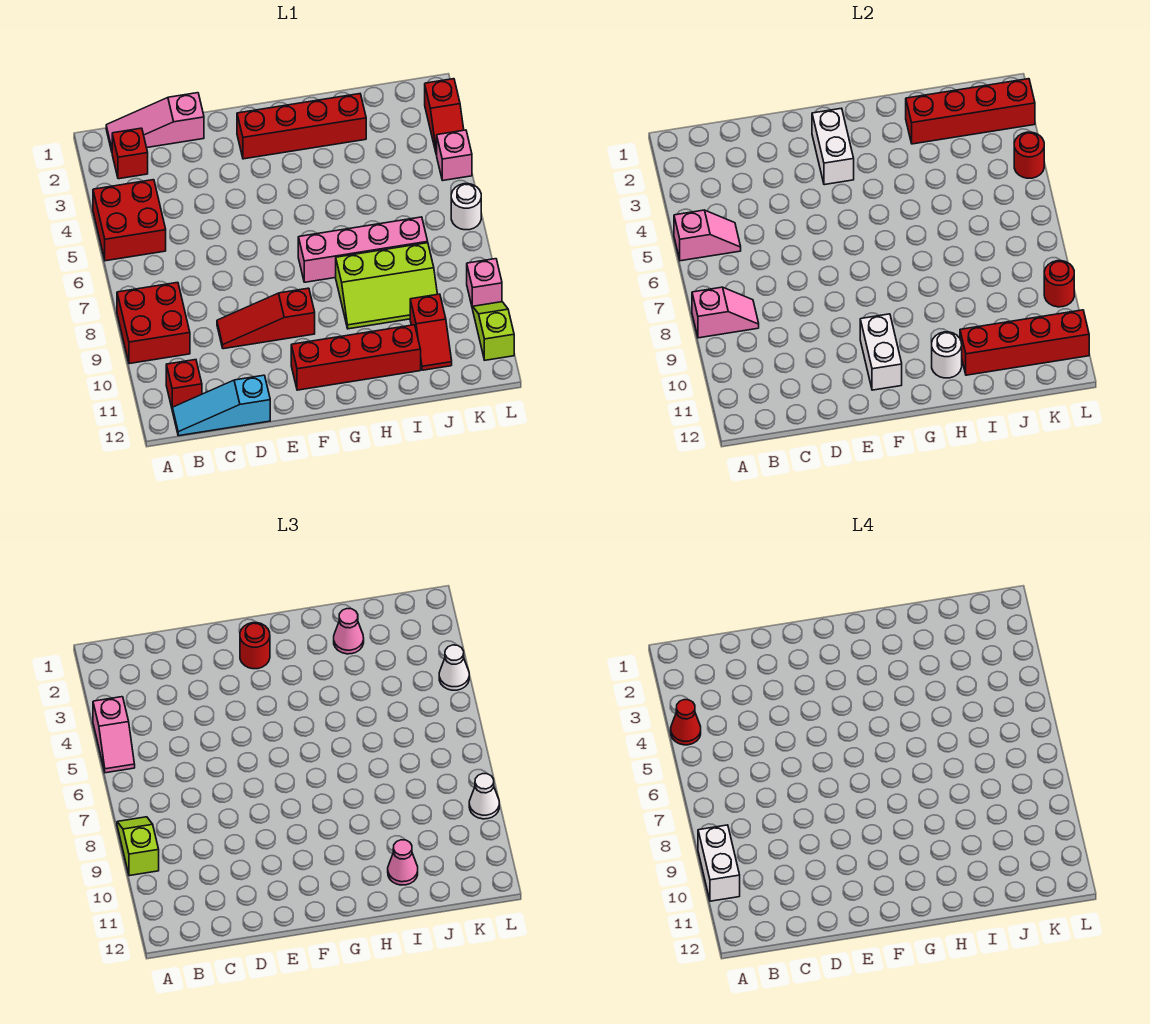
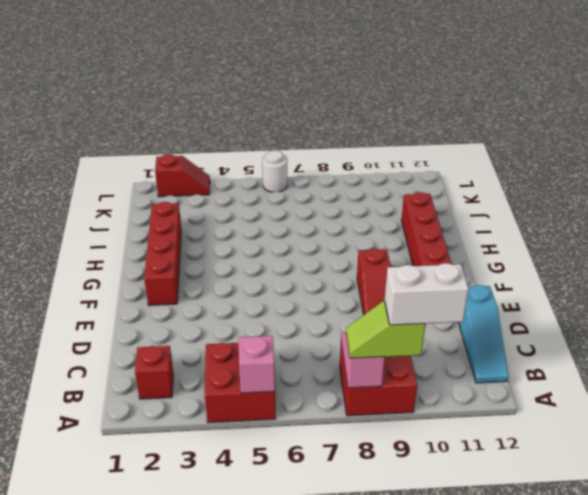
none -> pink 1x3 slope [106,93,204,151]
none -> red 1x1 brick [166,360,202,407]
none -> pink 1x4 brick [298,217,428,282]
none -> lime 2x3 slope [336,243,437,329]

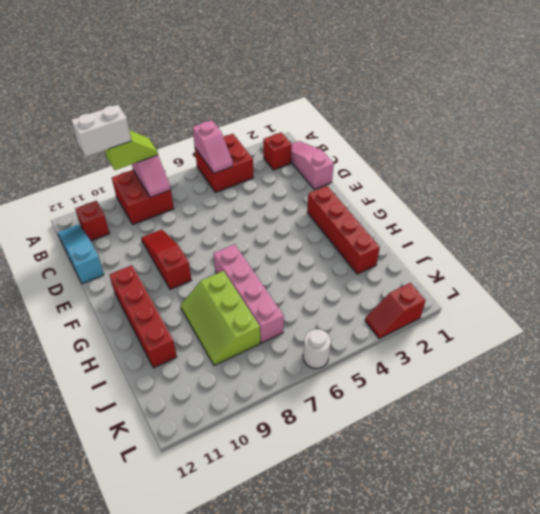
none -> red 1x2 slope [410,294,452,370]
none -> pink 1x1 brick [437,130,472,180]
none -> pink 1x1 brick [467,259,502,309]
none -> lime 1x2 slope [473,302,514,360]

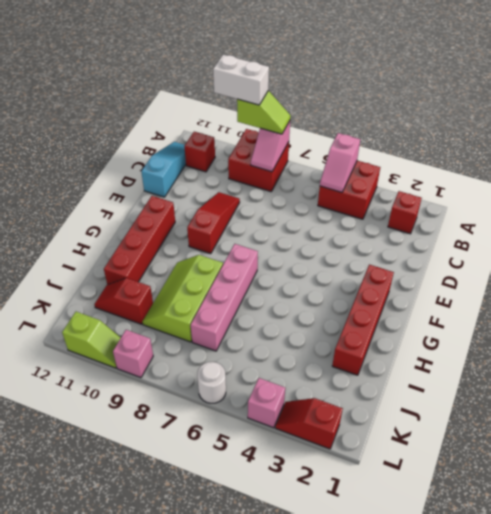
none -> pink 1x3 slope [106,93,204,151]
none -> white 1x2 brick [812,108,854,185]
none -> white 1x2 brick [860,314,902,390]
none -> white 1x1 round brick [932,332,962,378]

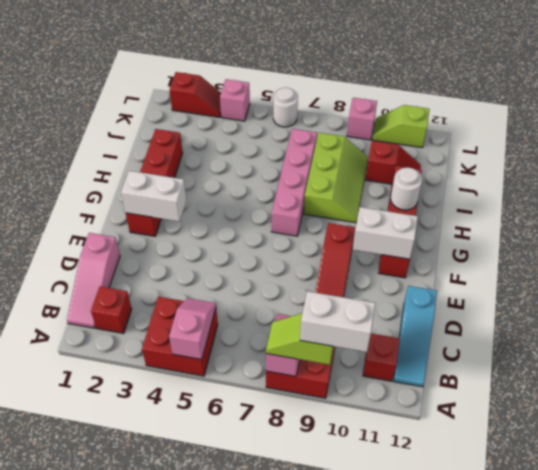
none -> red 1x4 brick [906,79,1035,144]
none -> red 1x4 brick [960,310,1089,375]
none -> red 1x1 round brick [1014,132,1044,178]
none -> red 1x1 round brick [1044,261,1074,307]

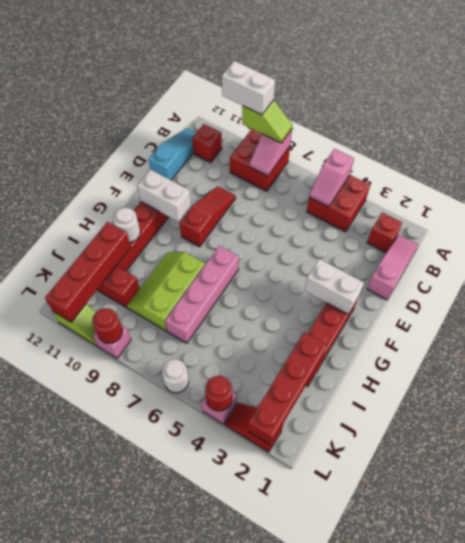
none -> pink 1x2 slope [93,697,135,773]
none -> red 1x1 round brick [240,623,270,669]
none -> pink 1x1 cone [334,609,364,654]
none -> pink 1x1 cone [388,840,418,885]

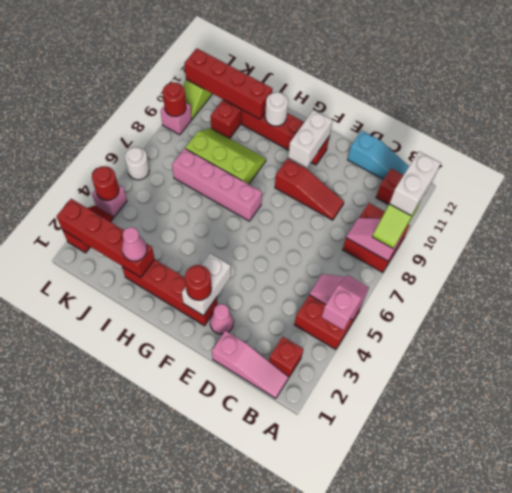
pink 1x1 cone [210,304,234,334] -> pink 1x1 cone moved to [388,840,418,885]
none -> white 1x1 cone [439,645,469,690]
none -> white 1x1 cone [469,774,499,819]
none -> red 1x1 cone [671,700,701,745]

